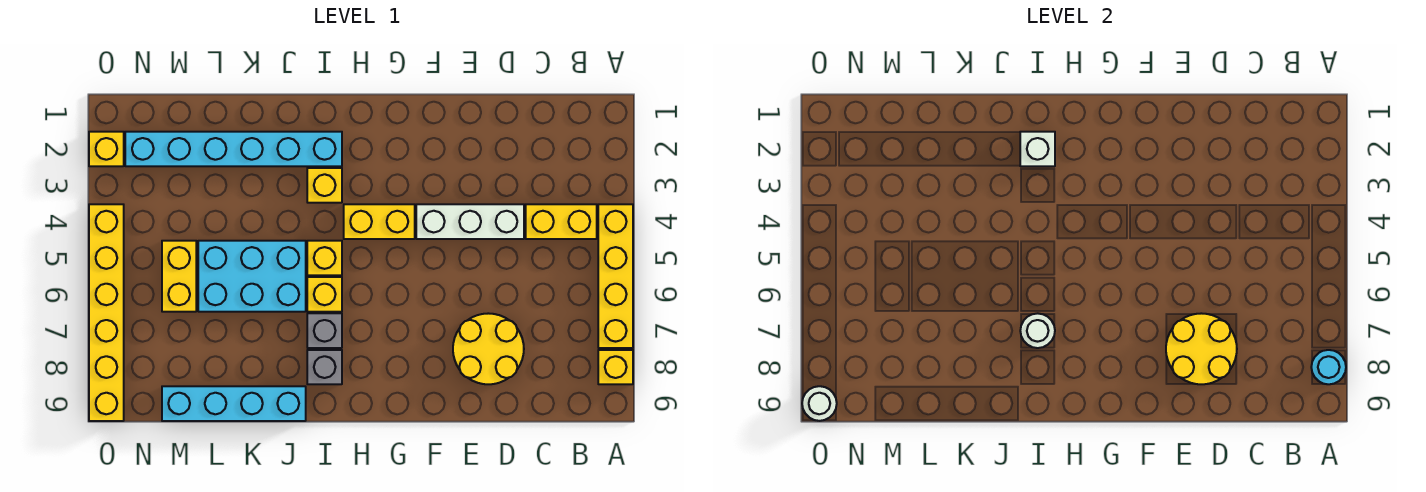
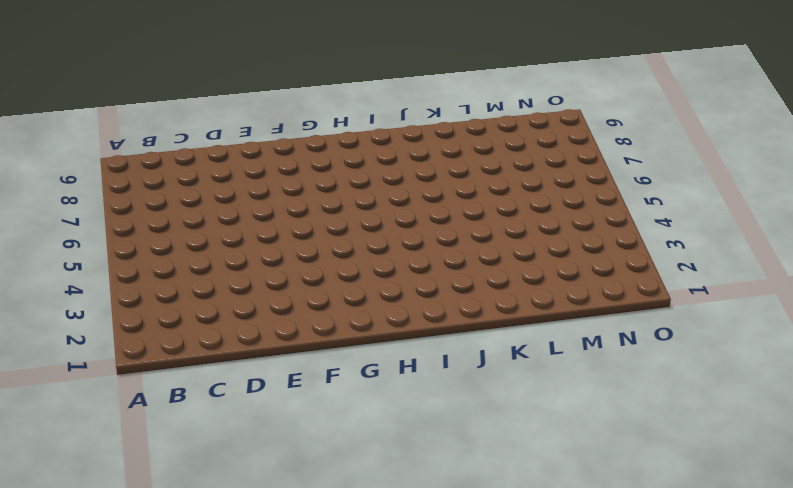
none -> yellow 1x4 brick [598,204,633,348]
none -> yellow 1x1 brick [598,350,633,384]
none -> yellow 1x2 brick [526,204,597,239]

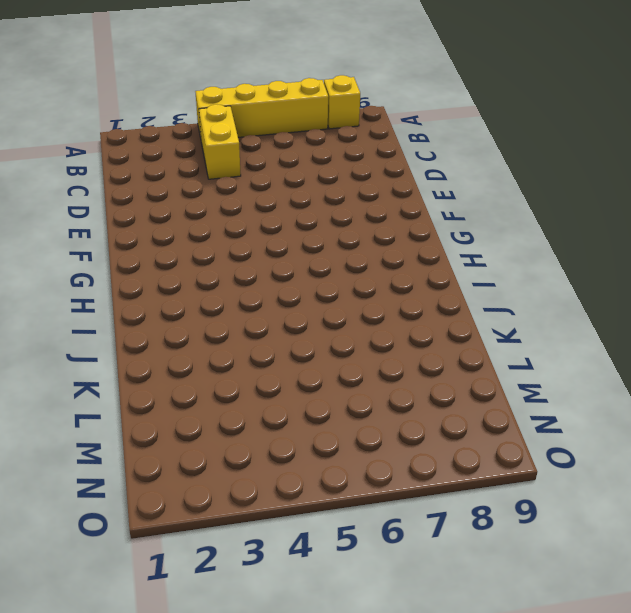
none -> white 1x3 brick [416,204,524,239]
none -> yellow 2x2 round brick [453,313,524,384]
none -> yellow 1x2 brick [344,204,415,239]

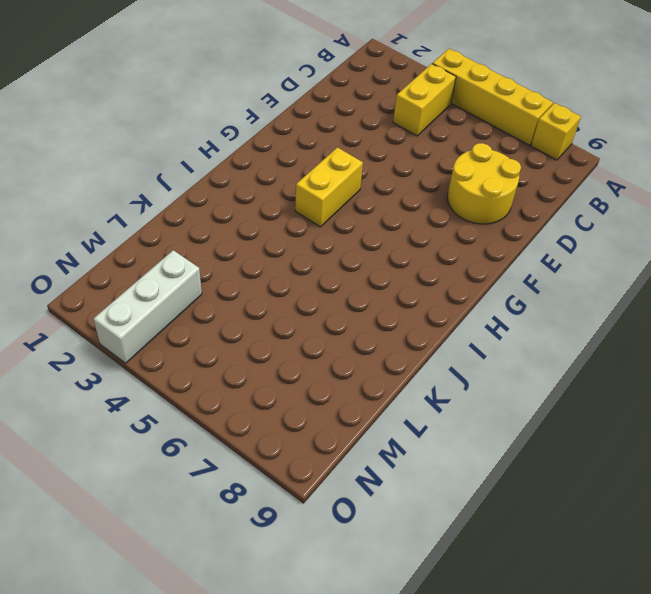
white 1x3 brick [93,250,202,363] -> white 1x3 brick moved to [416,204,524,239]
none -> cyan 1x6 brick [125,132,342,166]
none -> yellow 1x1 brick [307,168,342,203]
none -> yellow 1x1 brick [307,241,342,275]

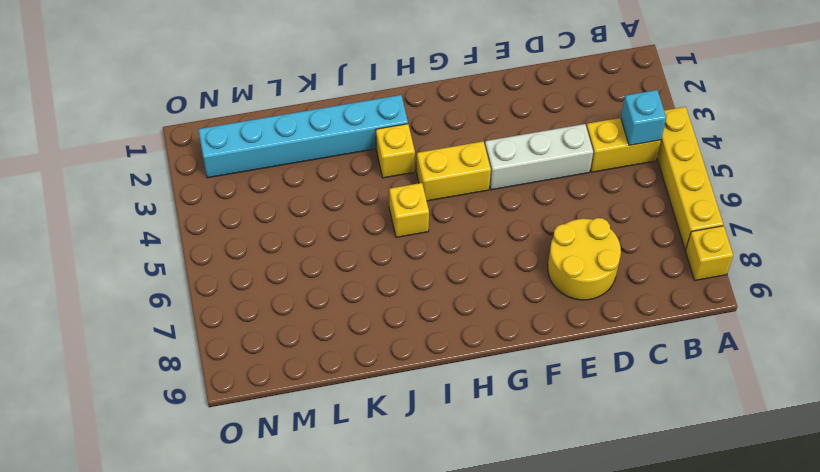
cyan 1x1 brick [621,90,666,145] -> none
none -> yellow 1x1 brick [307,277,342,312]
none -> grey 1x1 brick [307,313,342,348]
none -> grey 1x1 brick [307,350,342,384]

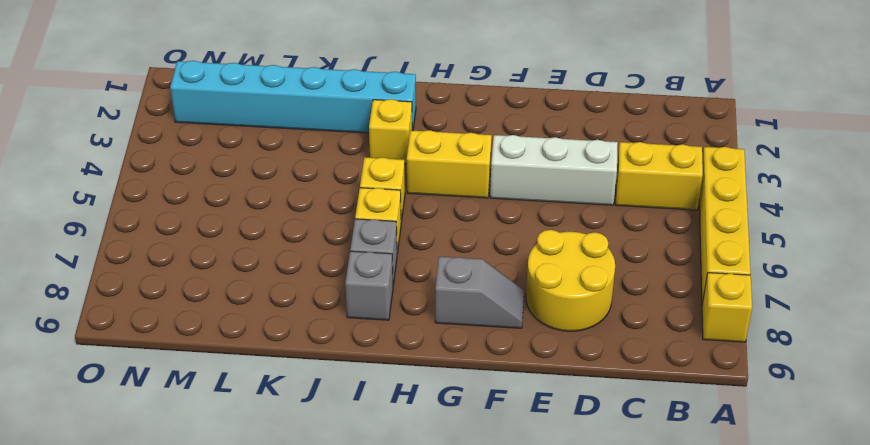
grey 1x2 slope [435,257,524,328] -> none
none -> cyan 2x3 brick [198,241,306,312]
none -> cyan 1x4 brick [162,386,306,421]
none -> yellow 1x2 brick [162,241,196,312]

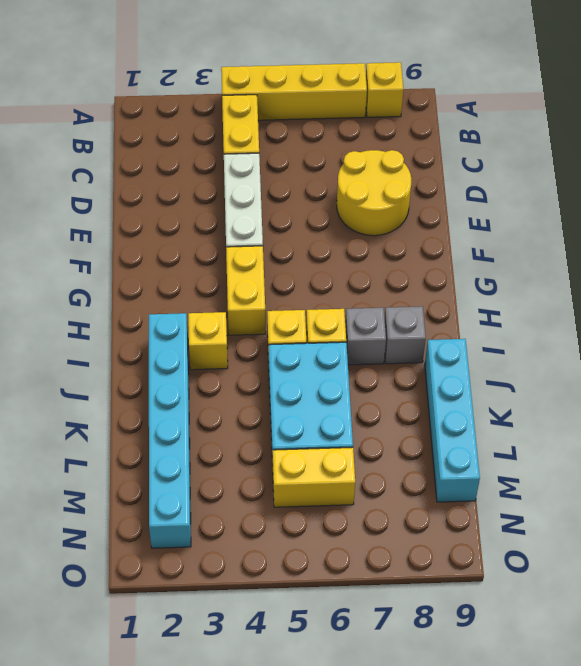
none -> yellow 1x1 brick [89,132,124,166]
none -> yellow 1x6 brick [89,204,124,421]
none -> cyan 1x1 round brick [1311,350,1346,384]

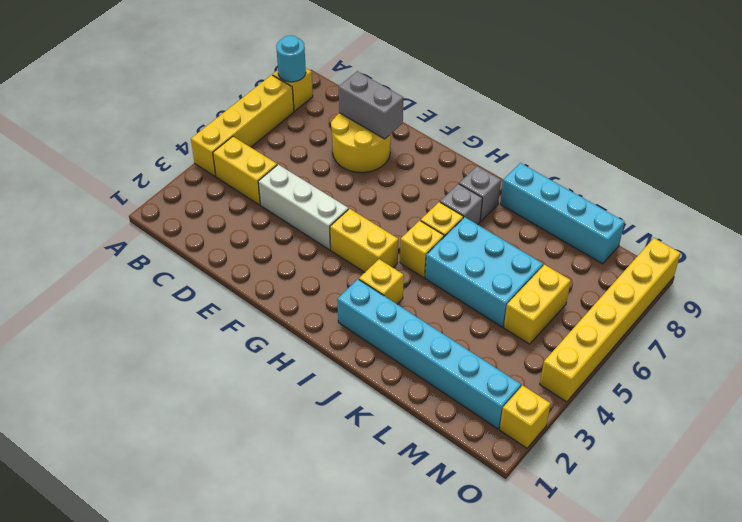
grey 1x2 brick [339,71,403,139] -> yellow 2x2 round brick [1166,313,1237,384]
none -> white 1x1 brick [1020,132,1055,166]
none -> white 1x1 round brick [1020,313,1055,348]
none -> white 1x1 round brick [802,386,837,421]

